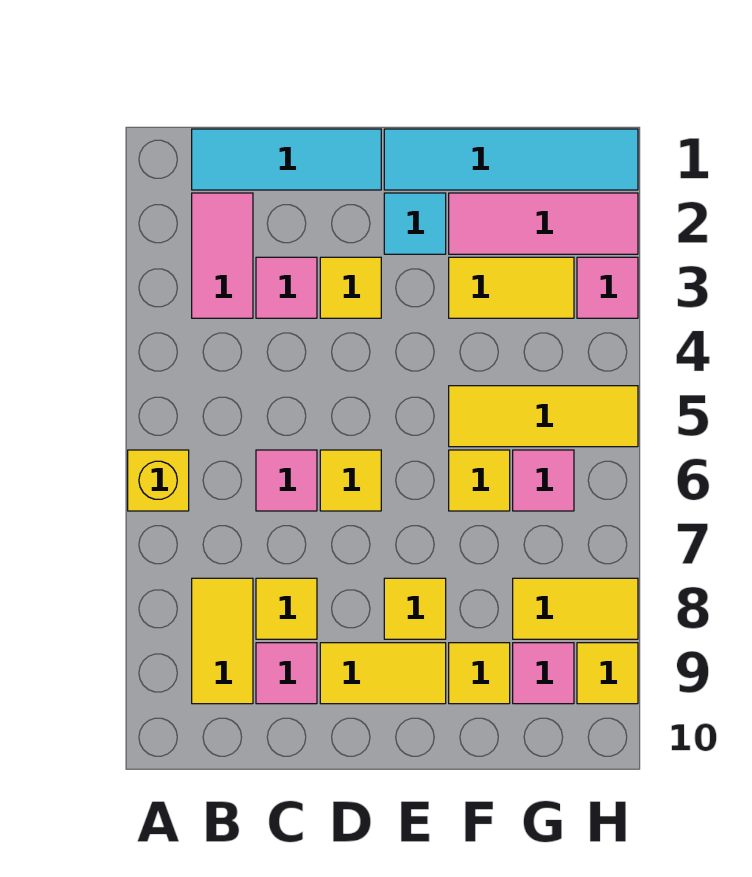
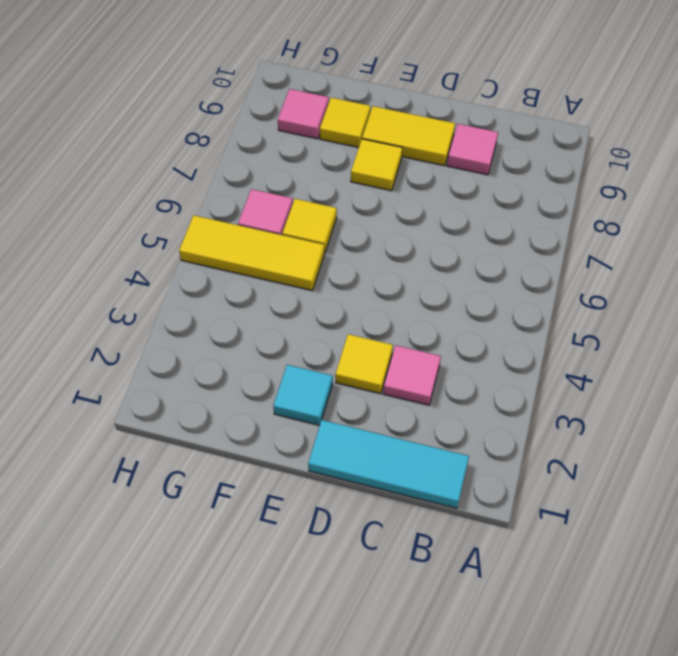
none -> yellow 1x1 brick [128,450,189,511]
none -> pink 1x2 tile [192,193,253,318]
none -> yellow 1x2 tile [192,578,253,704]

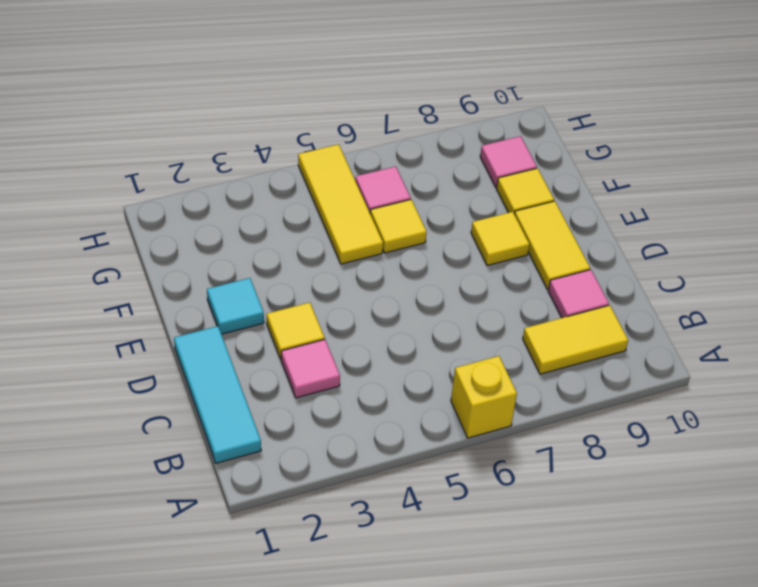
none -> pink 1x2 tile [192,193,253,318]
none -> pink 1x1 tile [256,450,317,511]
none -> yellow 1x1 tile [256,578,317,639]

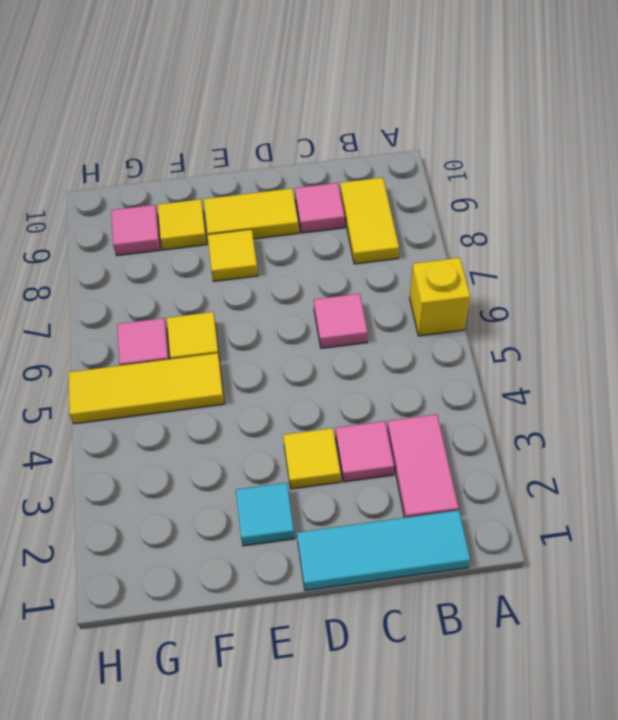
none -> yellow 1x1 tile [256,578,317,639]
none -> yellow 1x1 tile [320,450,381,511]
none -> cyan 1x4 tile [384,129,638,190]

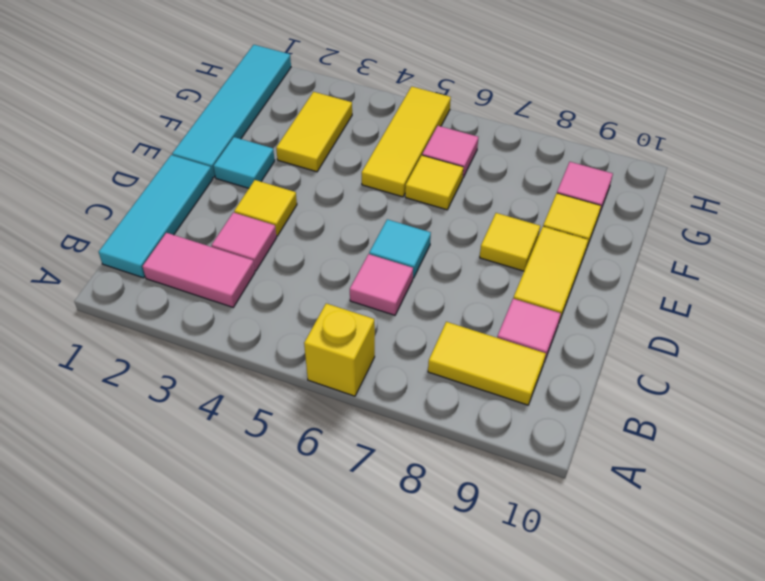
cyan 1x1 tile [369,219,431,278] -> yellow 1x1 tile [320,450,381,511]
none -> yellow 1x1 tile [256,578,317,639]
none -> pink 1x3 tile [449,193,638,254]
none -> yellow 1x2 tile [513,578,638,639]

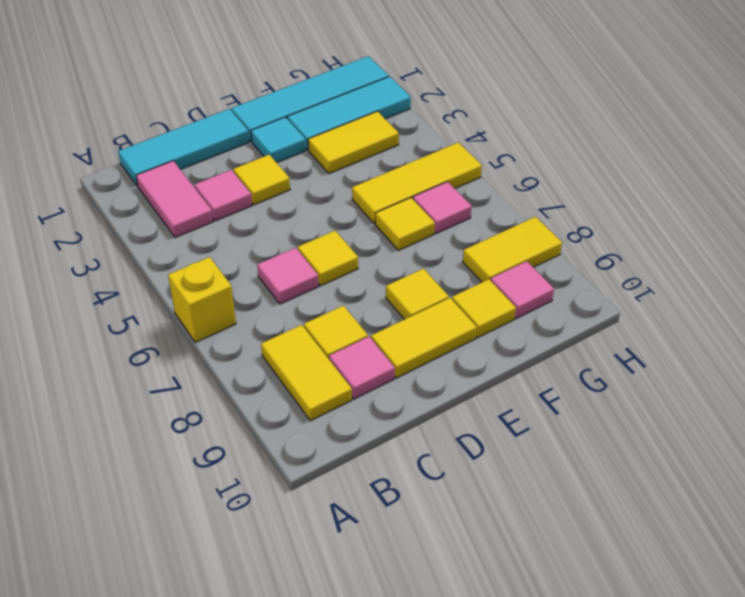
cyan 1x3 tile [287,76,411,150] -> pink 1x3 tile [449,193,638,254]
none -> pink 1x1 tile [577,257,638,318]
none -> yellow 1x1 tile [577,643,638,704]

